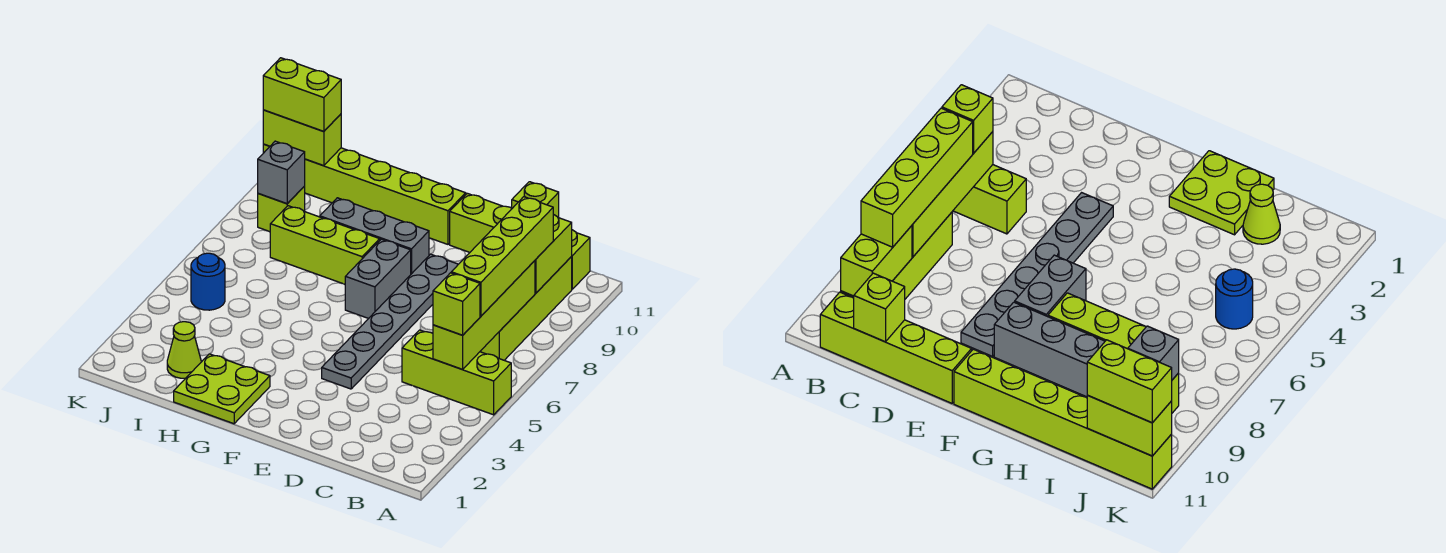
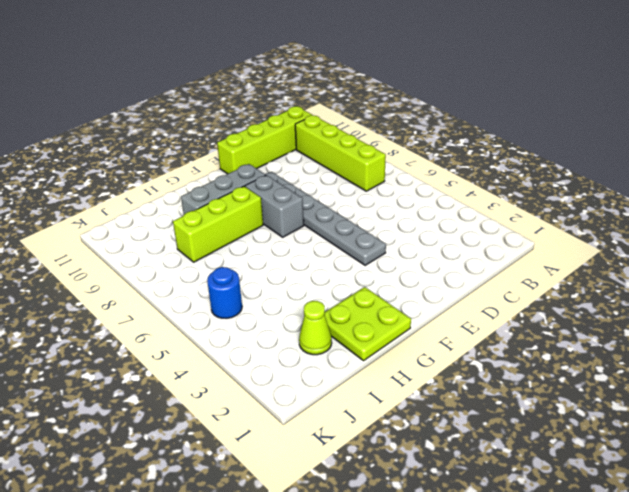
none -> lime 1x3 brick [402,330,511,415]
none -> lime 1x6 brick [263,144,466,244]
none -> lime 1x1 brick [258,186,305,232]

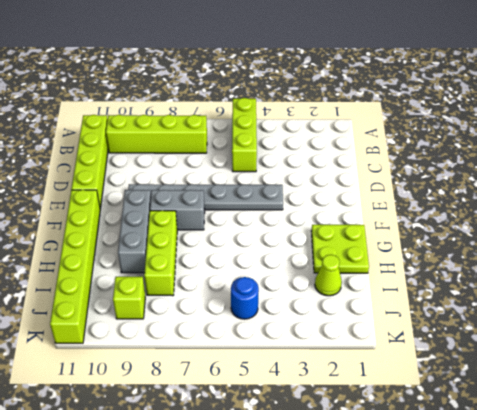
none -> lime 1x4 brick [433,261,535,369]
none -> lime 1x2 brick [535,214,572,293]
none -> lime 1x1 brick [512,182,559,218]

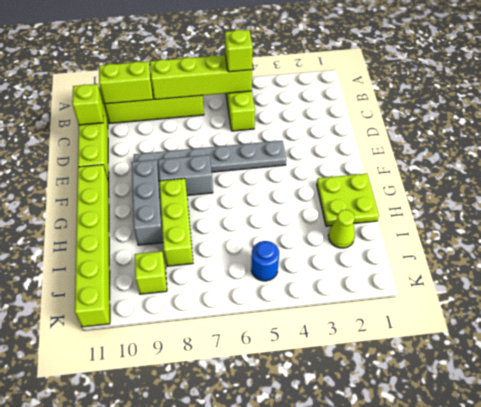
none -> grey 1x1 brick [258,141,305,204]
none -> lime 1x2 brick [263,110,341,166]
none -> lime 1x4 brick [451,197,553,316]

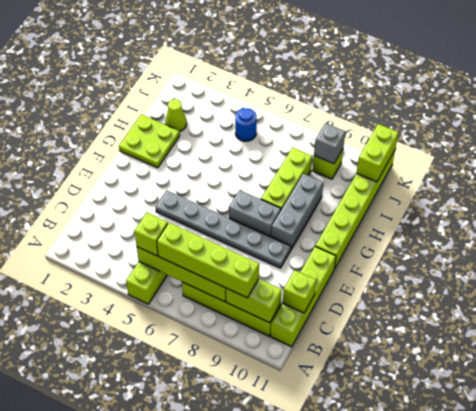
none -> lime 1x2 brick [263,58,341,132]

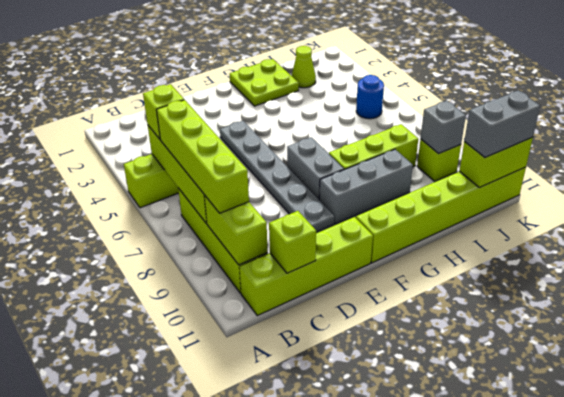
grey 1x2 brick [464,90,540,158] -> lime 1x2 brick [263,58,341,132]

